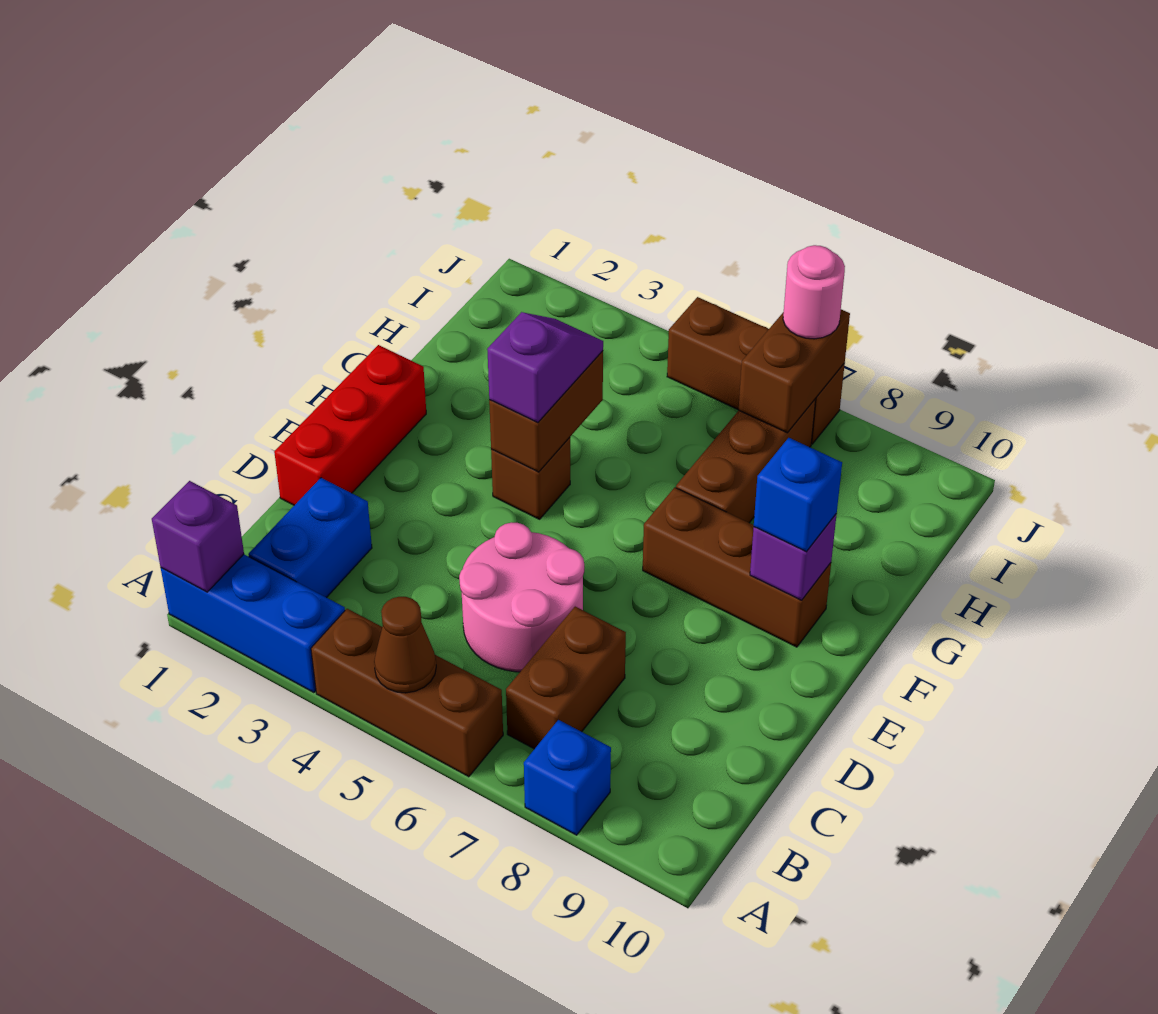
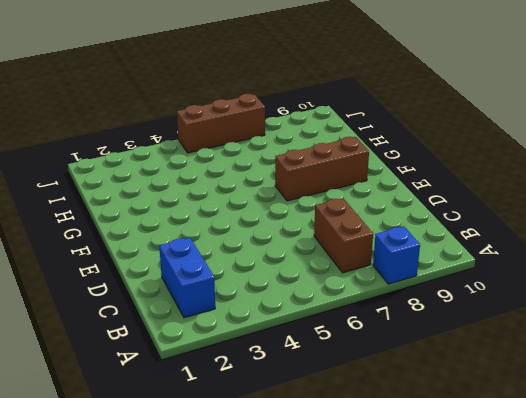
none -> blue 1x3 brick [161,554,345,693]
none -> brown 1x3 brick [311,609,503,777]
none -> pink 2x2 round brick [459,522,584,672]

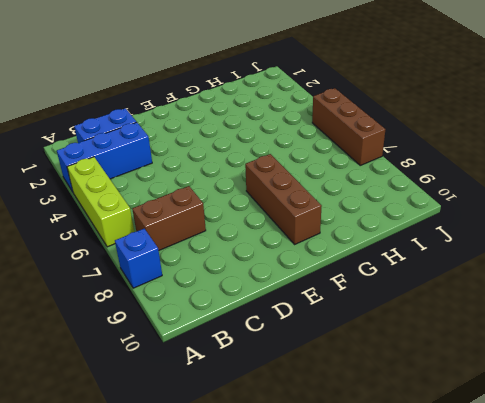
blue 1x3 brick [57,122,152,192] -> blue 1x3 brick turned to [161,554,345,693]
lime 1x3 brick [67,157,134,247] -> brown 1x3 brick [311,609,503,777]
none -> pink 2x2 round brick [459,522,584,672]
none -> red 1x3 brick [274,345,426,505]
none -> brown 1x1 brick [491,437,570,519]

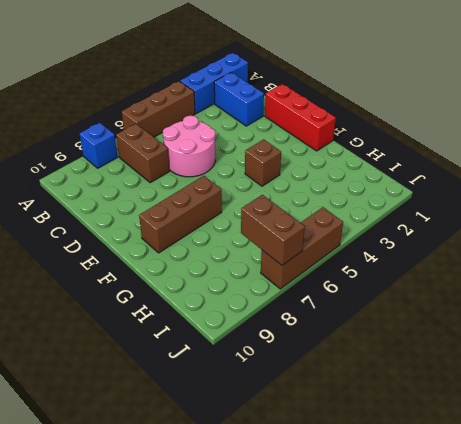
none -> brown 1x3 brick [676,399,816,523]
none -> purple 1x1 brick [152,481,244,592]
none -> brown 1x1 cone [374,597,436,693]

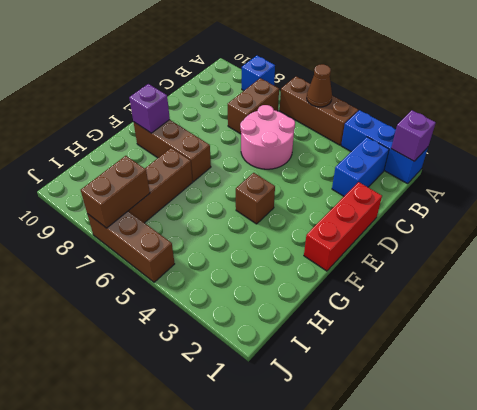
none -> brown 1x2 brick [489,351,603,472]
none -> purple 1x2 slope [487,312,603,423]
none -> blue 1x1 brick [754,438,842,552]

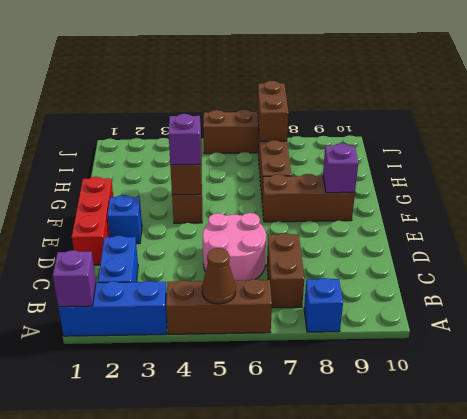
blue 1x1 brick [107,195,142,244] -> blue 1x1 brick moved to [754,438,842,552]
none -> pink 1x1 round brick [783,245,845,339]

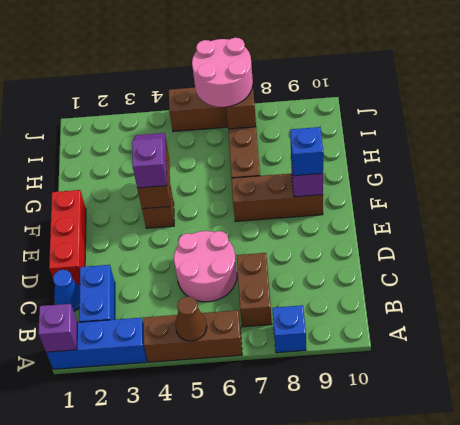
blue 1x1 cone [53,270,80,311] -> none
pink 2x2 round brick [192,38,253,107] -> pink 1x1 round brick [783,245,845,339]

